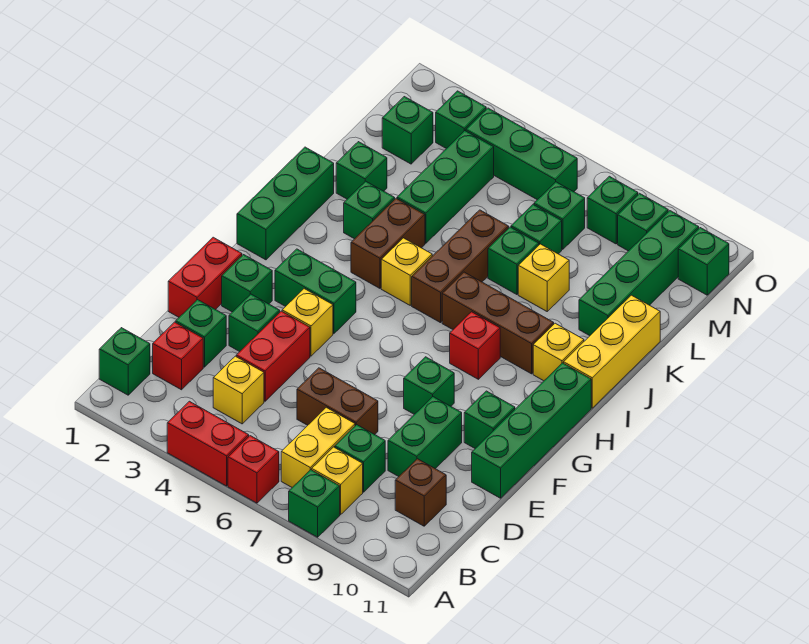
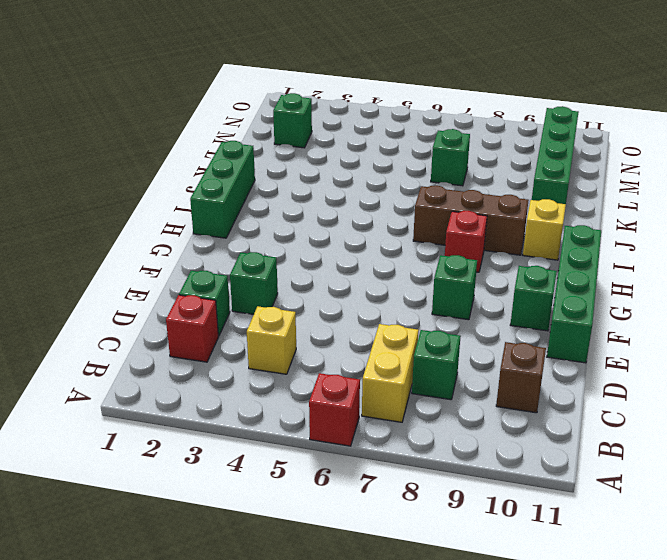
none -> red 1x2 brick [167,401,249,486]
none -> green 1x1 brick [289,470,340,537]
none -> green 1x1 brick [99,328,150,395]
none -> yellow 1x1 brick [312,447,363,515]

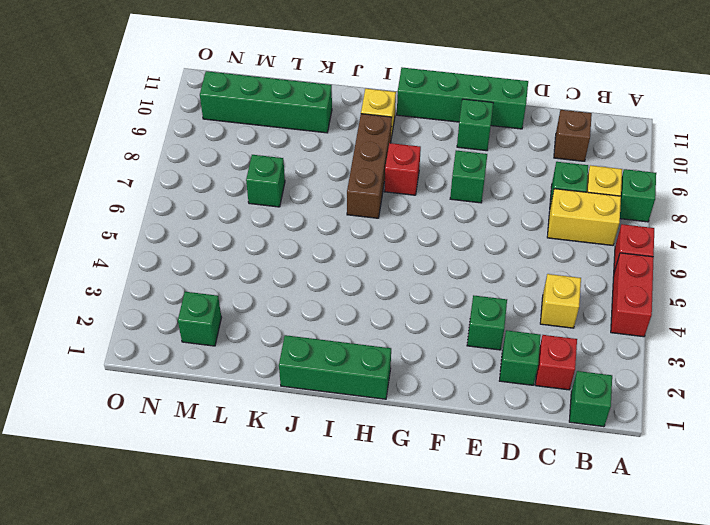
none -> red 1x2 brick [236,311,310,401]
none -> brown 1x2 brick [297,368,378,435]
none -> green 1x2 brick [388,397,462,477]
none -> red 1x2 brick [168,237,242,317]

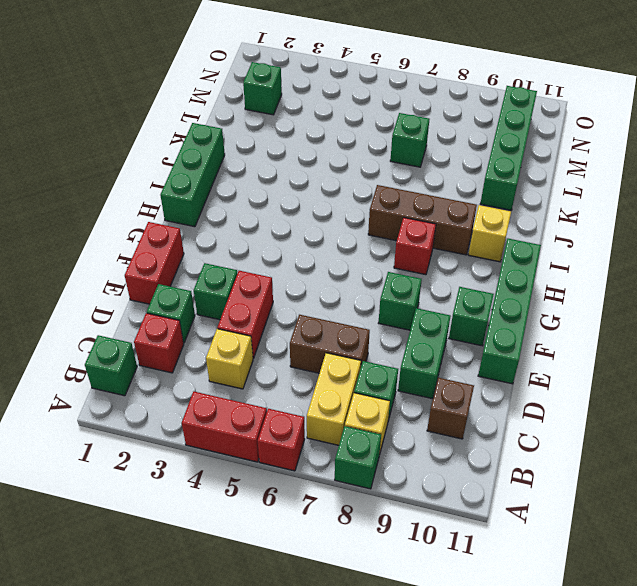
none -> green 1x1 brick [222,255,272,312]
none -> yellow 1x1 brick [282,289,333,356]
none -> green 1x2 brick [275,249,356,334]
none -> brown 1x2 brick [351,198,425,288]

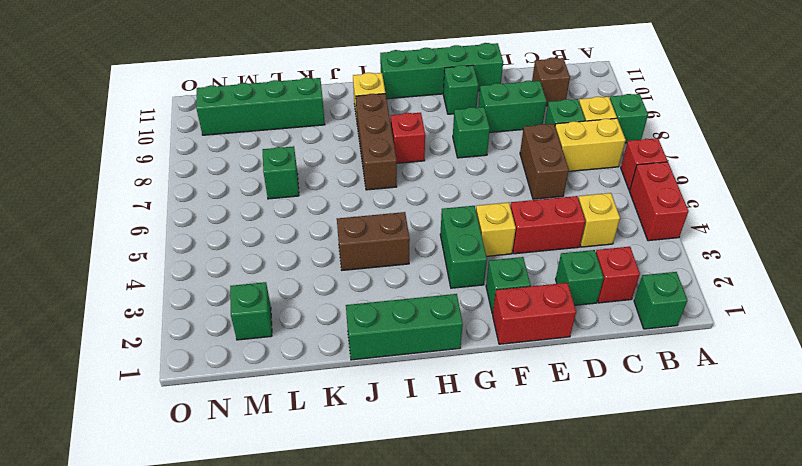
none -> green 1x1 brick [229,294,280,352]
none -> yellow 1x1 brick [381,238,432,305]
none -> brown 1x3 brick [412,210,509,323]
none -> yellow 1x3 brick [564,295,660,408]

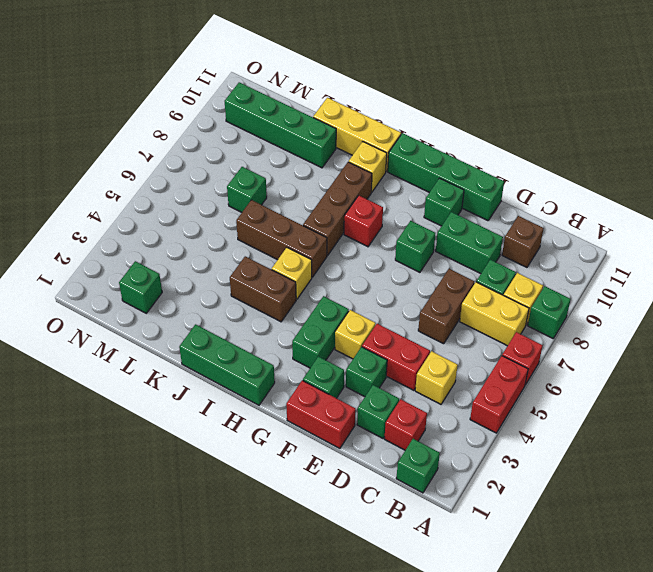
none -> green 1x1 brick [344,181,395,239]
none -> green 1x1 brick [336,142,387,199]
none -> green 1x3 brick [397,131,494,243]
none -> green 1x1 brick [488,227,539,295]

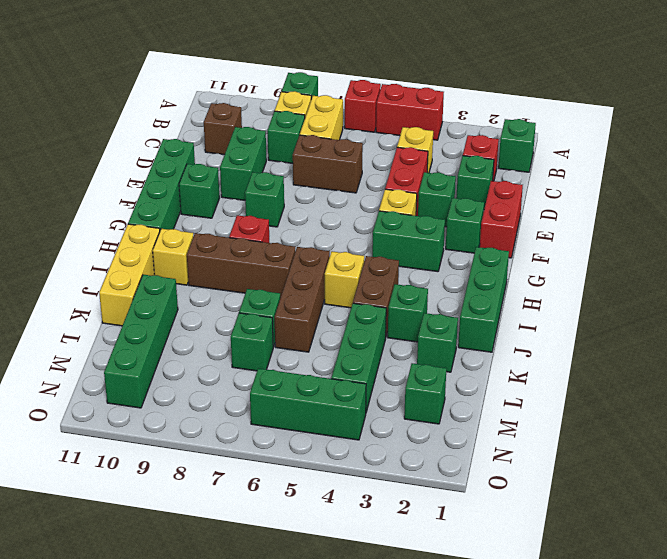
none -> yellow 1x1 brick [518,244,569,311]
none -> green 1x1 brick [534,182,585,249]
none -> green 1x1 brick [436,91,486,149]
none -> green 1x1 brick [587,176,638,244]

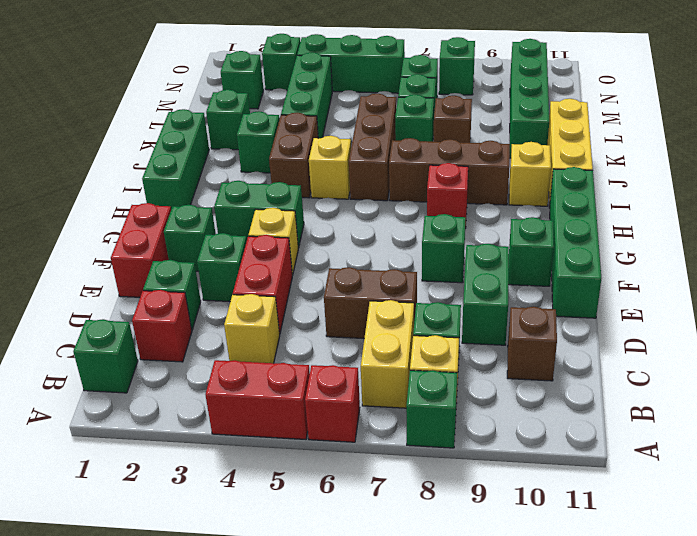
brown 1x1 brick [434,96,472,143] -> yellow 1x1 brick [518,244,569,311]
none -> green 1x1 brick [618,193,668,251]
none -> green 1x1 brick [678,228,729,295]

